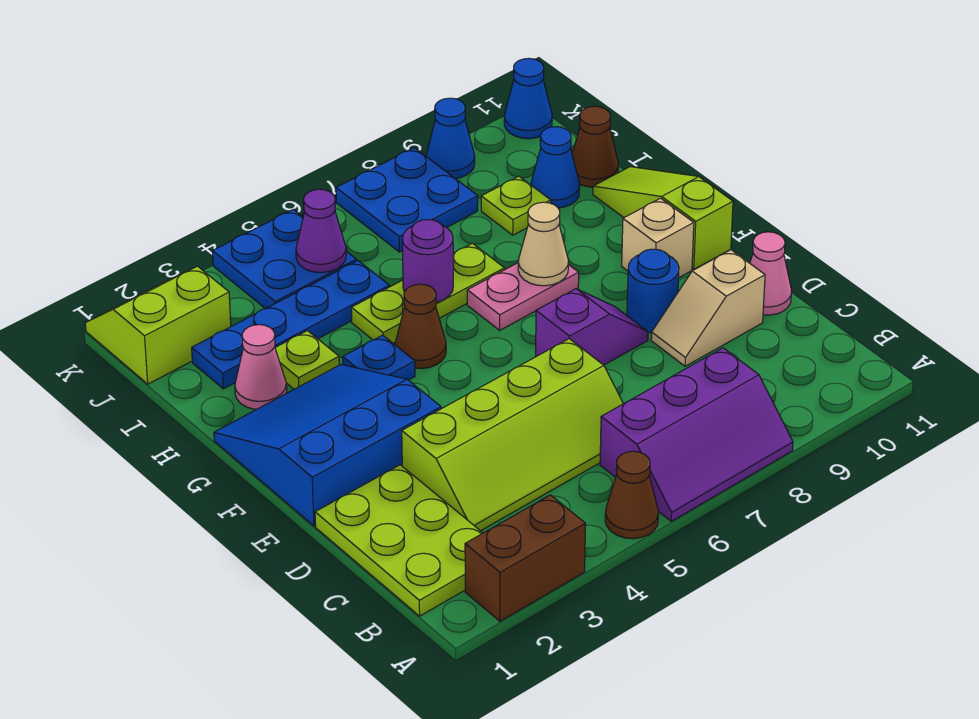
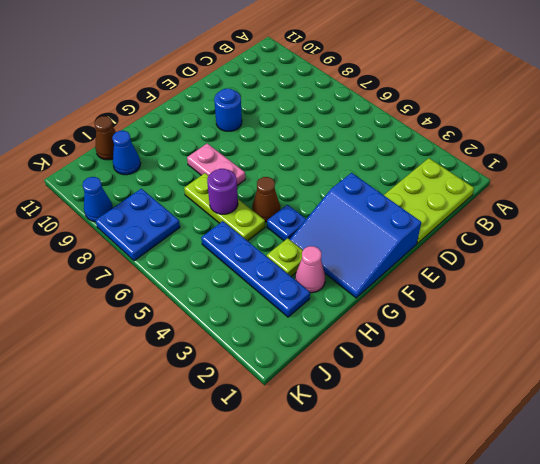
none -> brown 1x2 brick [465,495,586,621]
none -> brown 1x1 cone [605,451,658,539]
none -> purple 2x3 slope [600,348,793,521]
none -> lime 2x4 slope [402,339,623,531]

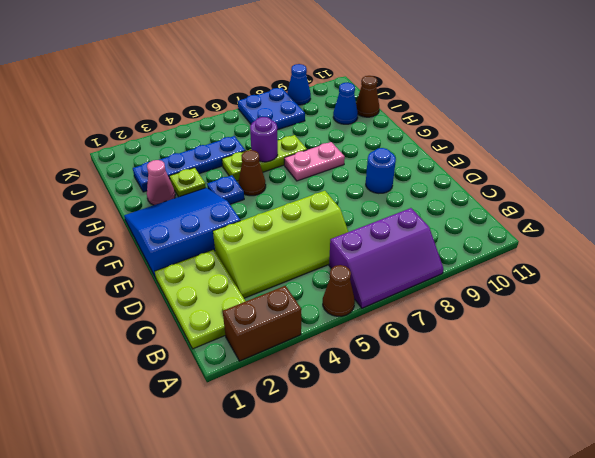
none -> tan 1x2 slope [651,250,765,366]
none -> pink 1x1 cone [750,232,791,315]
none -> purple 1x2 slope [536,289,648,365]
none -> tan 1x1 brick [622,198,694,278]

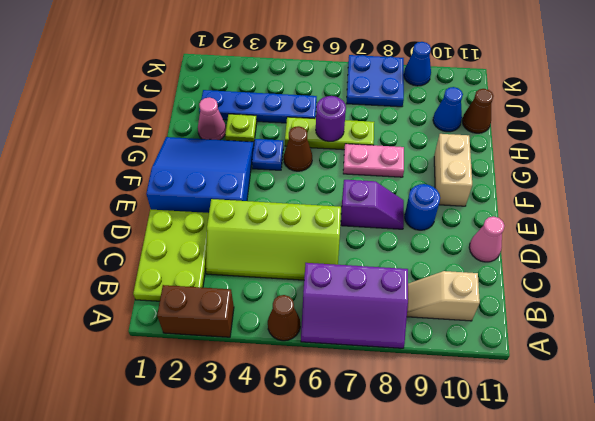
tan 1x2 slope [407,271,480,321] -> tan 1x2 slope moved to [651,250,765,366]
tan 1x2 brick [434,134,472,206] -> tan 1x1 brick [622,198,694,278]
none -> lime 1x3 slope [593,167,733,269]
none -> lime 1x1 plate [481,176,551,235]
none -> lime 2x2 slope [85,266,231,384]
none -> blue 2x2 plate [213,209,356,309]

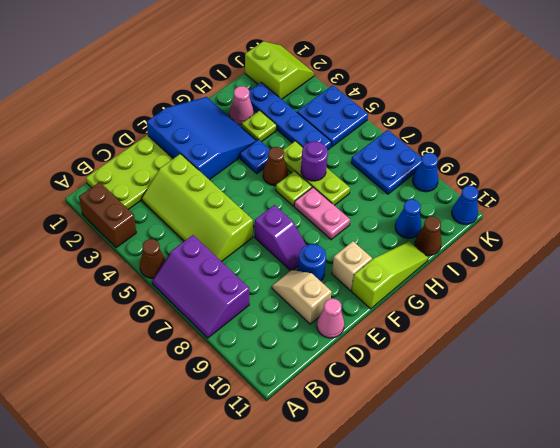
lime 1x1 plate [276,171,312,206] -> lime 1x1 plate moved to [481,176,551,235]
none -> tan 1x1 cone [518,202,568,286]
none -> purple 1x1 cone [296,189,346,273]

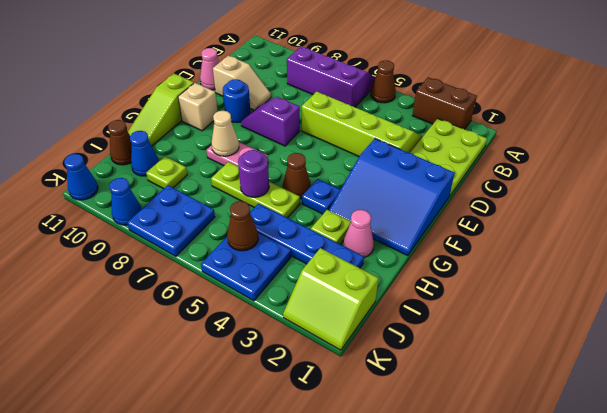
brown 1x1 cone [227,201,258,251] -> purple 1x1 cone [296,189,346,273]

